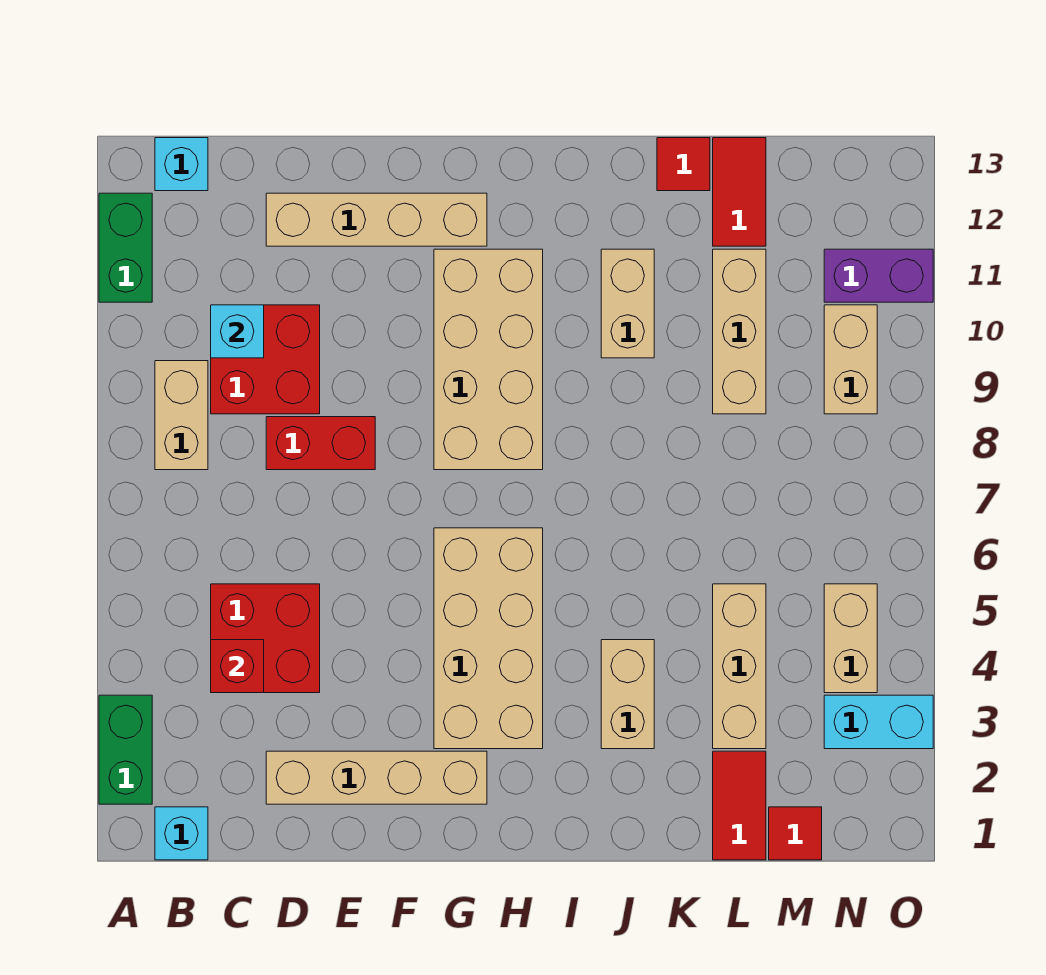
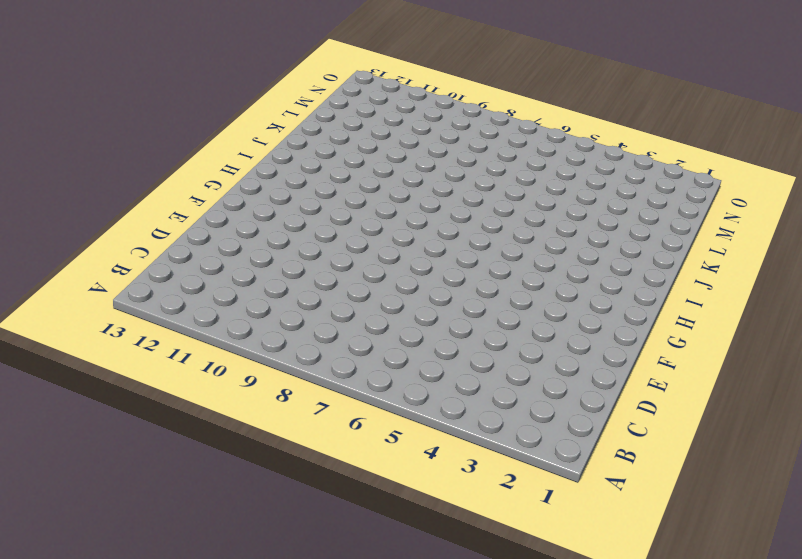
none -> green 1x2 brick [99,695,152,804]
none -> green 1x2 brick [99,193,152,302]
none -> cyan 1x1 brick [155,807,208,860]

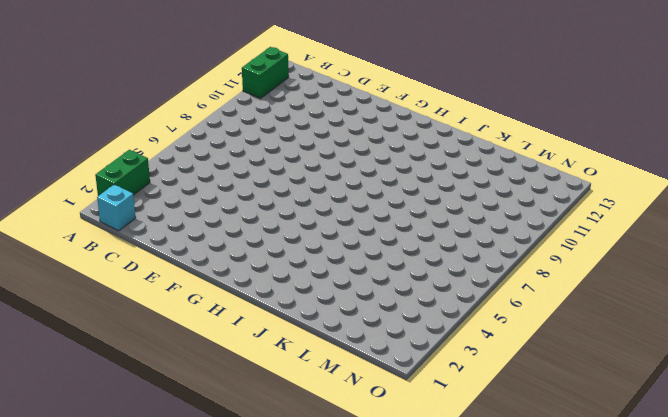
none -> tan 1x2 brick [155,361,208,470]
none -> cyan 1x1 brick [155,138,208,191]
none -> red 2x2 brick [211,584,320,693]

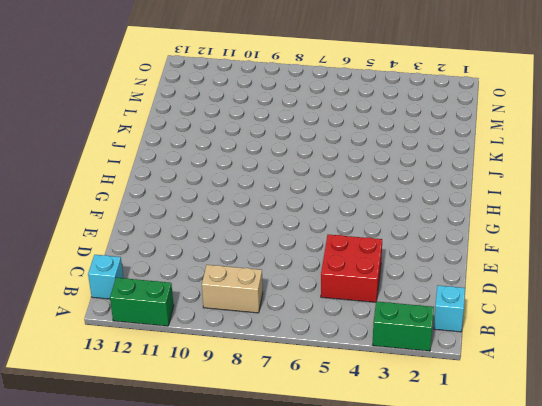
none -> red 2x2 brick [211,305,320,414]
none -> tan 1x4 brick [266,751,487,804]
none -> red 1x2 brick [266,417,375,470]

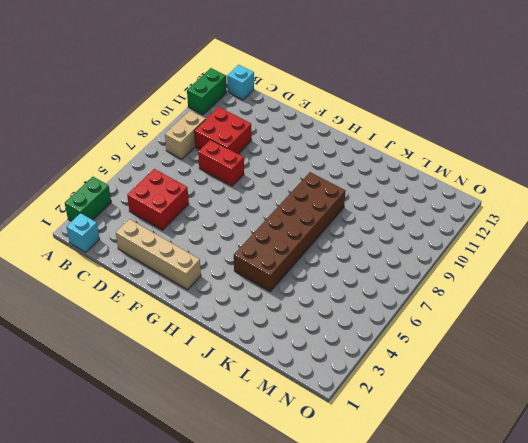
brown 2x6 brick [234,172,345,291] -> tan 1x2 brick [601,640,654,749]
none -> tan 1x4 brick [266,193,487,246]
none -> tan 2x4 brick [434,528,543,749]
none -> tan 2x4 brick [434,249,543,470]

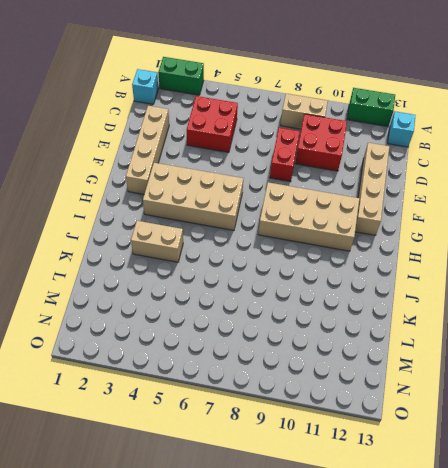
none -> tan 1x2 brick [601,249,654,358]
none -> red 1x1 tile [657,138,710,191]
none -> red 1x2 tile [713,751,766,860]

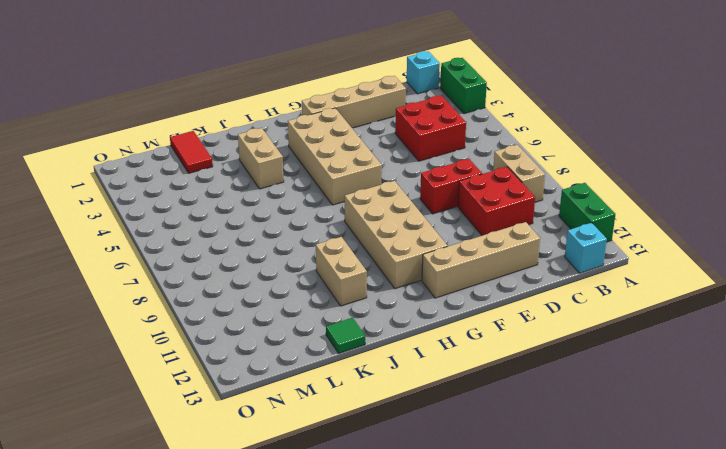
green 1x1 tile [326,318,365,353] -> red 1x1 tile [657,138,710,191]
none -> tan 1x3 brick [713,584,766,749]
none -> tan 1x3 brick [713,249,766,414]
none -> red 1x2 tile [713,138,766,246]

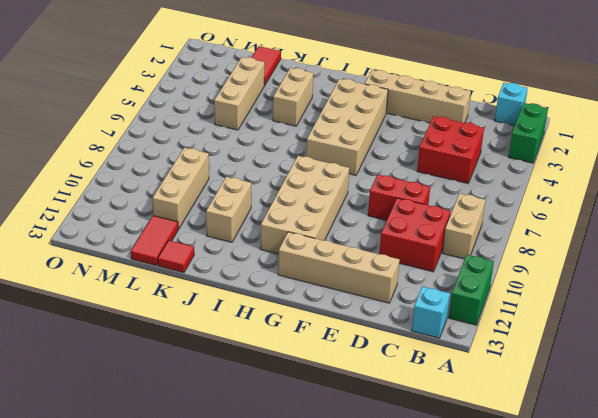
none -> red 1x1 tile [769,807,822,860]
none -> cyan 1x2 brick [824,695,933,749]
none -> tan 1x2 brick [824,584,877,693]

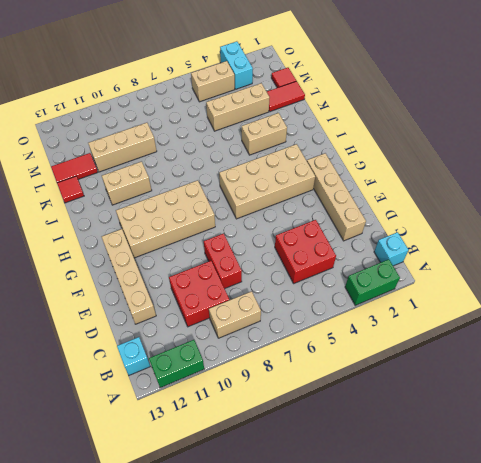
none -> tan 1x2 brick [824,305,877,414]
none -> purple 1x2 brick [824,249,933,302]
none -> red 1x1 brick [211,640,264,693]

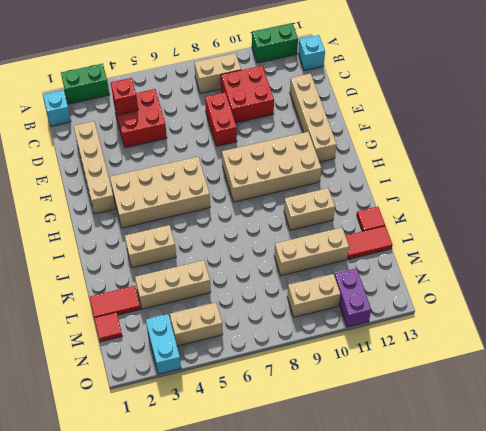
none -> cyan 1x1 brick [211,305,264,358]

